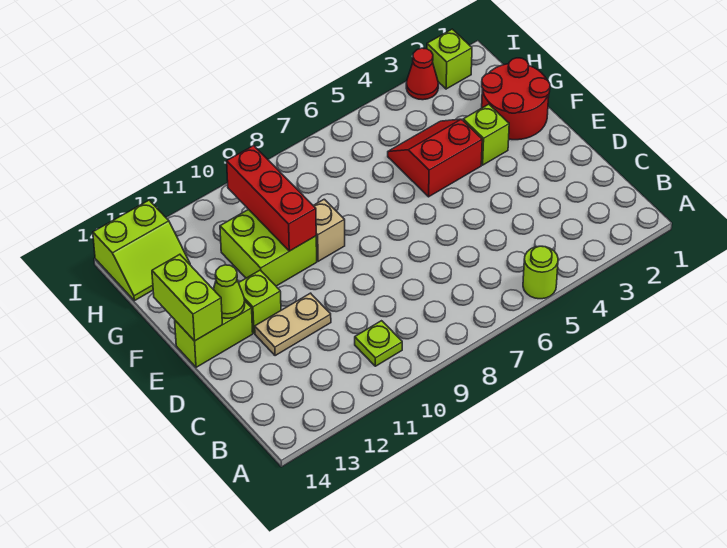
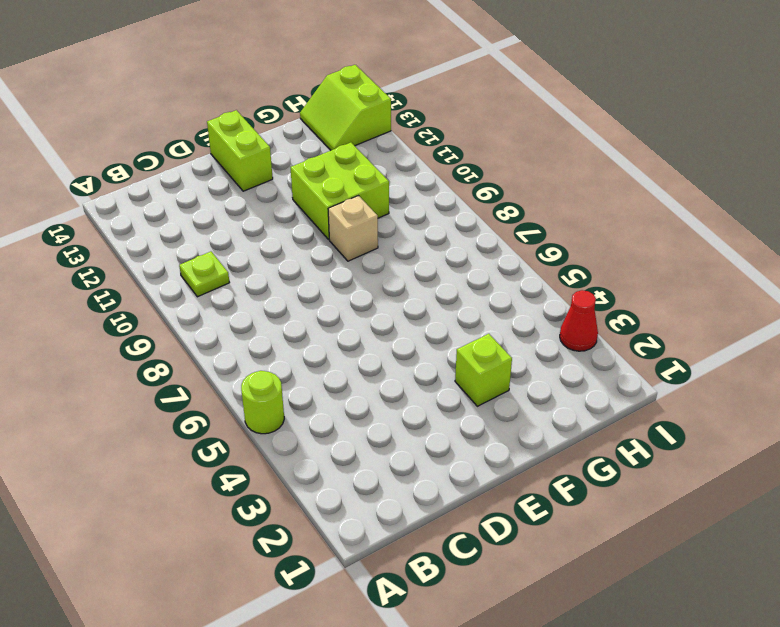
none -> tan 1x2 plate [255,293,331,356]
none -> lime 1x1 brick [239,270,281,333]
none -> red 2x2 round brick [482,58,550,140]

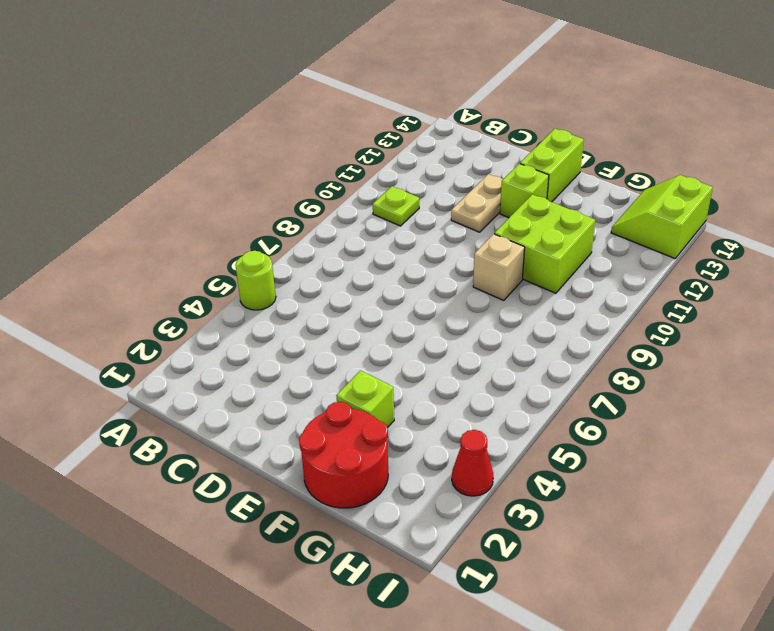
none -> red 2x2 slope [388,119,482,197]
none -> lime 1x1 brick [427,29,472,89]
none -> lime 1x1 cone [213,265,245,318]

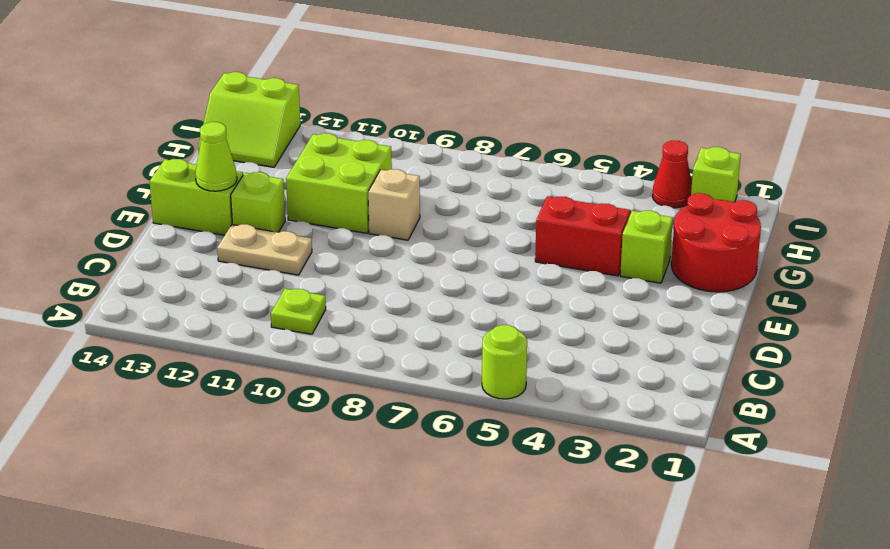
none -> lime 1x2 brick [152,254,222,341]
none -> red 1x3 brick [227,145,316,251]

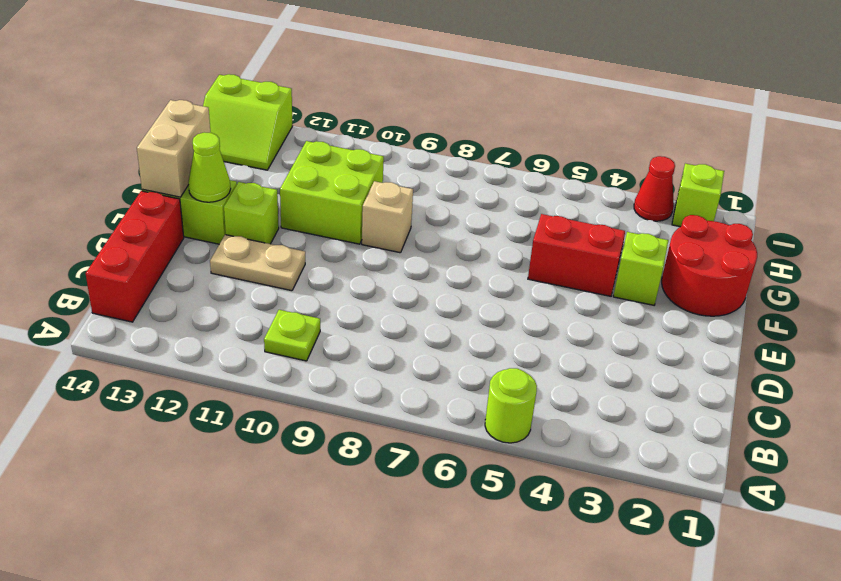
red 1x3 brick [86,191,184,322] -> red 1x3 brick moved to [227,145,316,251]
tan 1x2 brick [137,100,211,197] -> lime 1x2 brick [152,254,222,341]

